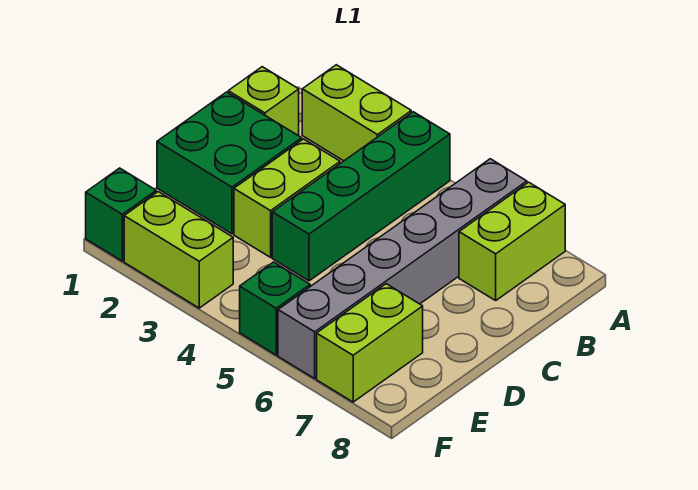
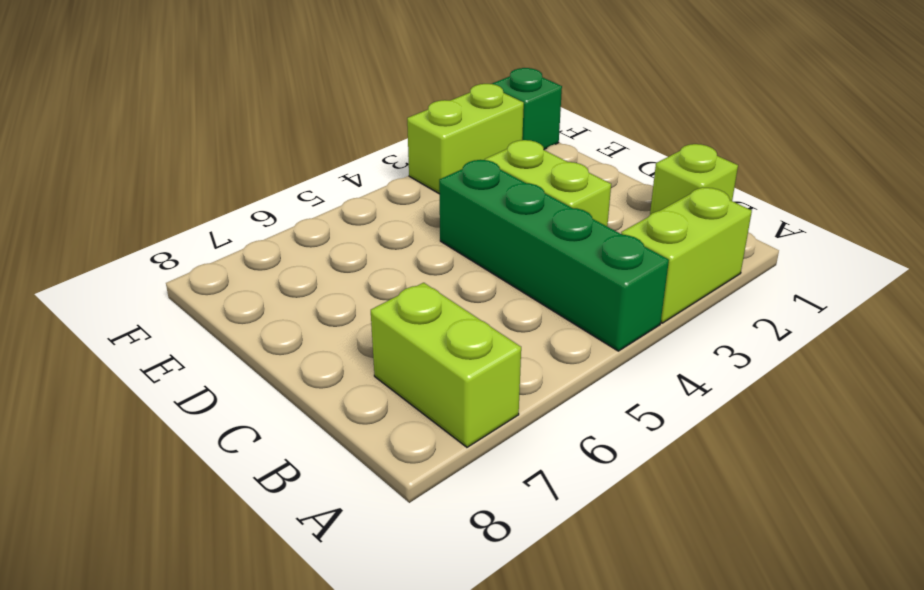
none -> grey 1x6 brick [278,159,527,378]
none -> green 2x2 brick [157,92,302,234]

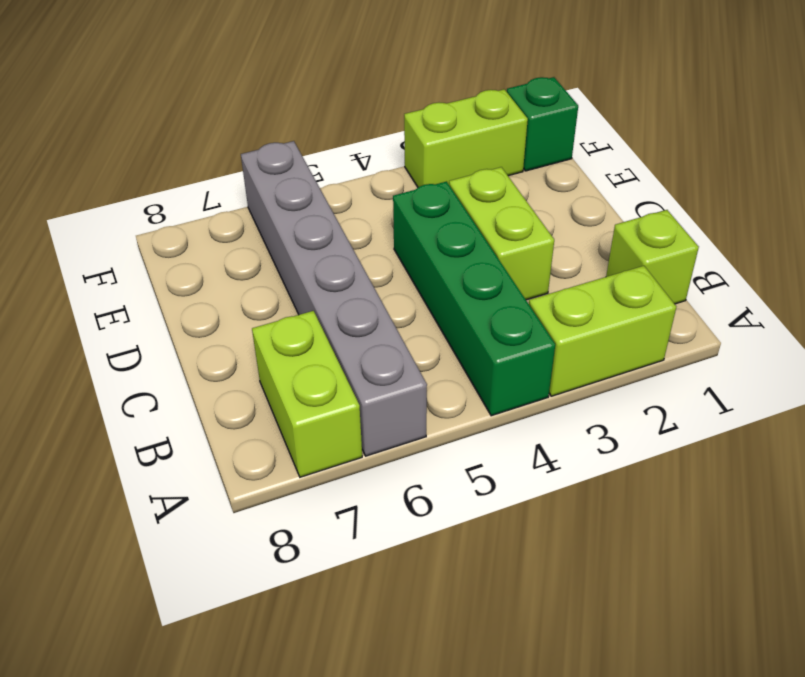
none -> green 2x2 brick [157,92,302,234]
none -> lime 1x2 brick [317,284,423,402]

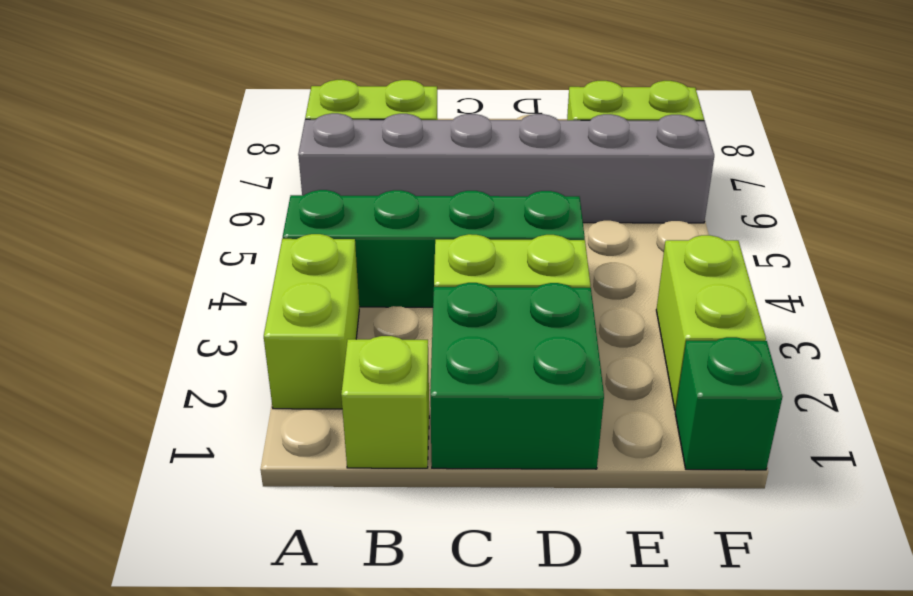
none -> green 1x1 brick [240,262,310,355]

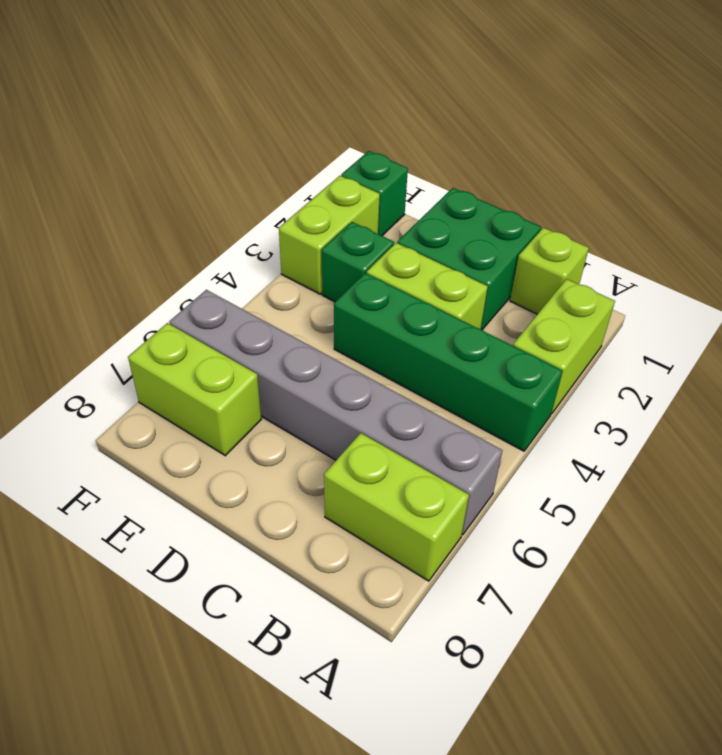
green 1x1 brick [322,222,394,302] -> green 1x1 brick moved to [240,262,310,355]

